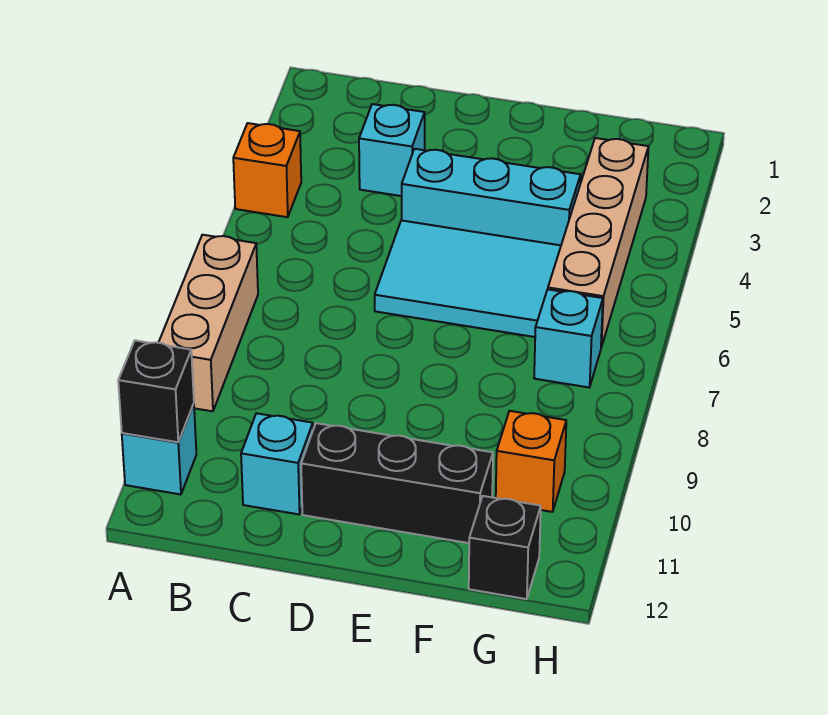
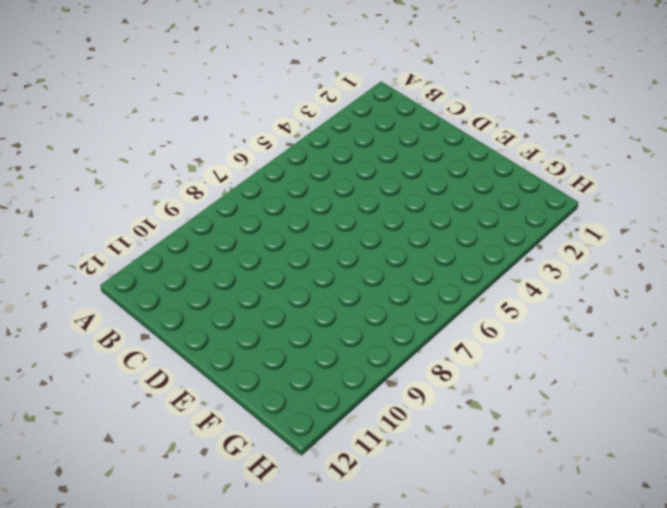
none -> orange 1x1 brick [233,123,301,217]
none -> tan 1x3 brick [159,235,258,411]
none -> cyan 1x1 brick [122,404,196,494]

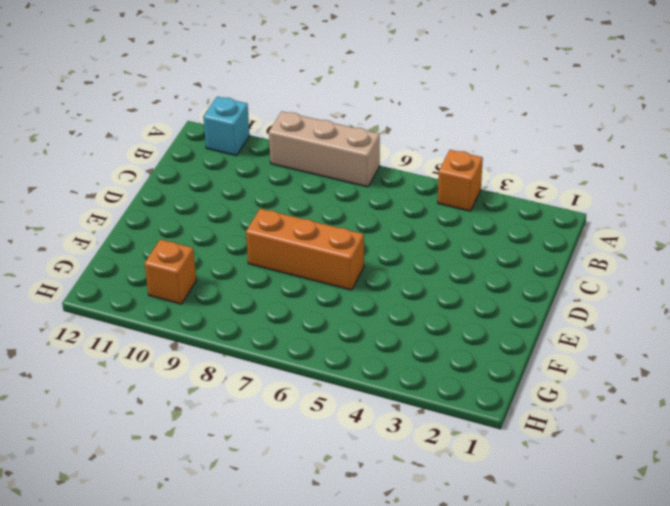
orange 1x3 brick [246,209,364,290] -> cyan 2x3 tile [375,220,561,337]
none -> cyan 1x1 brick [359,104,425,196]
none -> cyan 1x1 brick [241,413,313,514]
none -> cyan 1x3 brick [402,149,581,245]

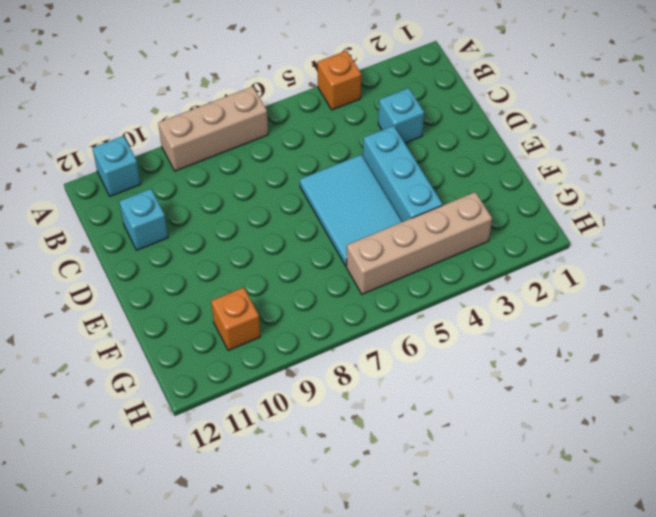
none -> black 1x3 brick [301,423,493,543]
none -> cyan 1x1 brick [534,289,603,387]
none -> black 1x1 brick [469,496,541,599]

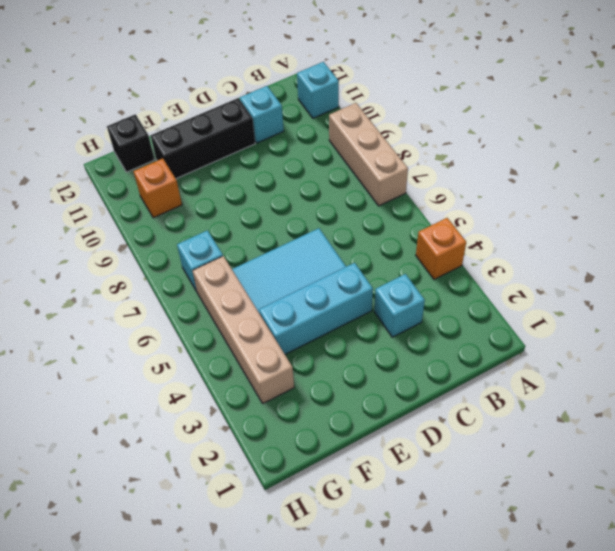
none -> black 1x1 brick [118,340,194,442]

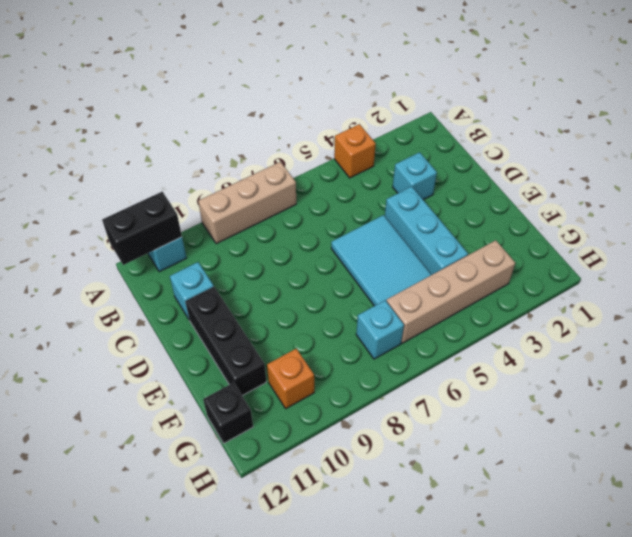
black 1x2 brick [102,192,182,265] -> black 1x1 brick [118,340,194,442]

